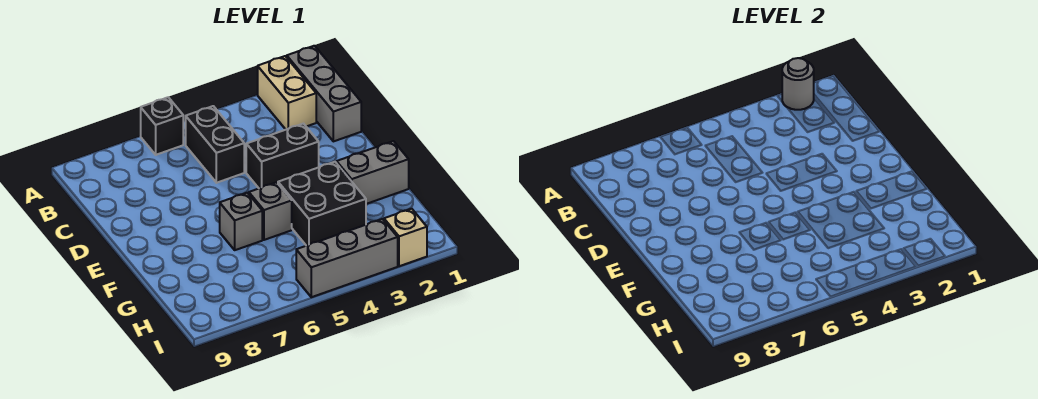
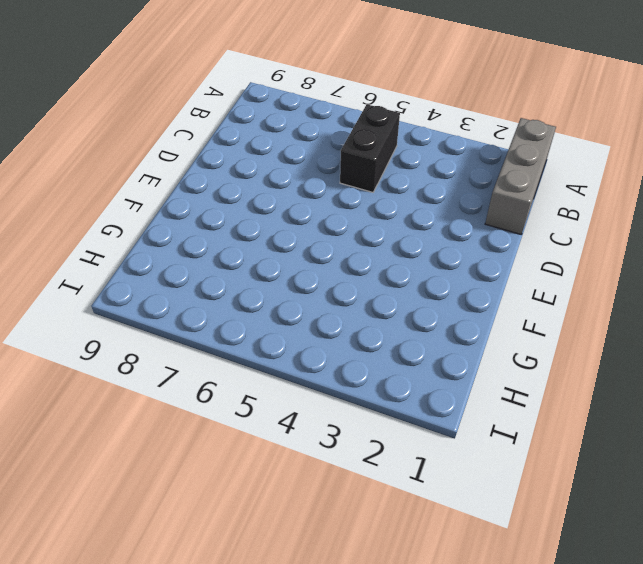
none -> tan 1x2 brick [258,56,316,129]
none -> black 1x1 brick [141,97,183,155]
none -> black 1x2 brick [246,124,319,188]

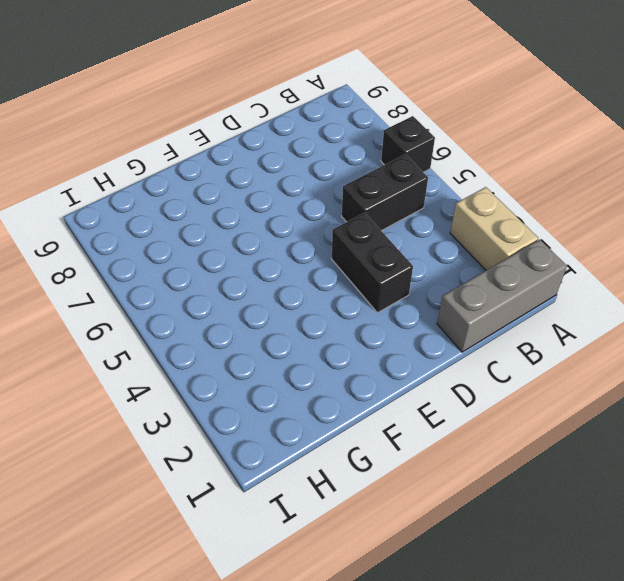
tan 1x2 brick [450,187,538,270] -> tan 1x2 brick turned to [258,56,316,129]
none -> grey 1x2 brick [337,141,409,204]
none -> black 2x2 brick [278,162,366,246]
none -> grey 1x1 brick [249,182,292,240]

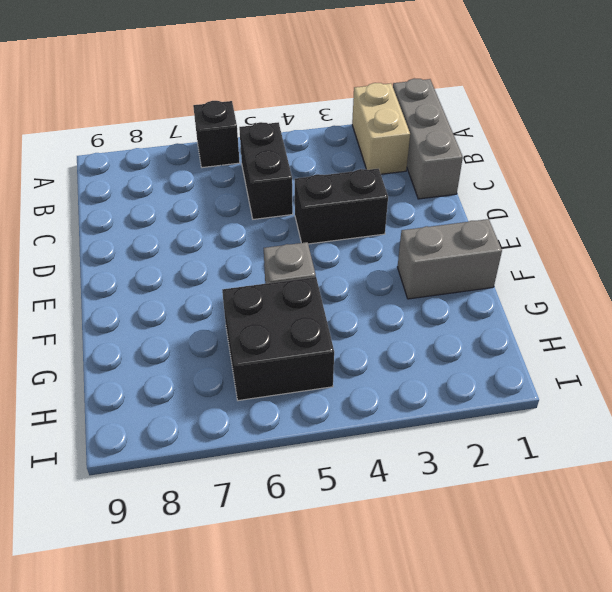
black 2x2 brick [222,277,334,401] -> black 2x2 brick moved to [278,162,366,246]
none -> grey 1x1 brick [220,193,262,250]
none -> tan 1x1 brick [384,209,427,266]
none -> grey 1x3 brick [296,219,398,297]

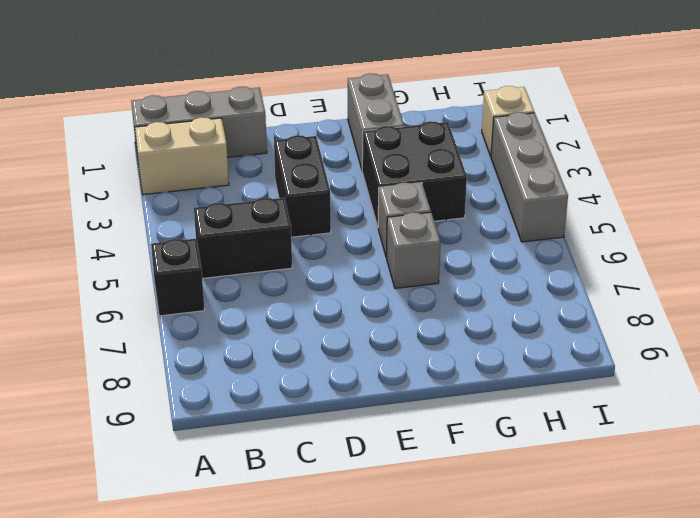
none -> grey 1x1 round brick [782,58,814,110]

